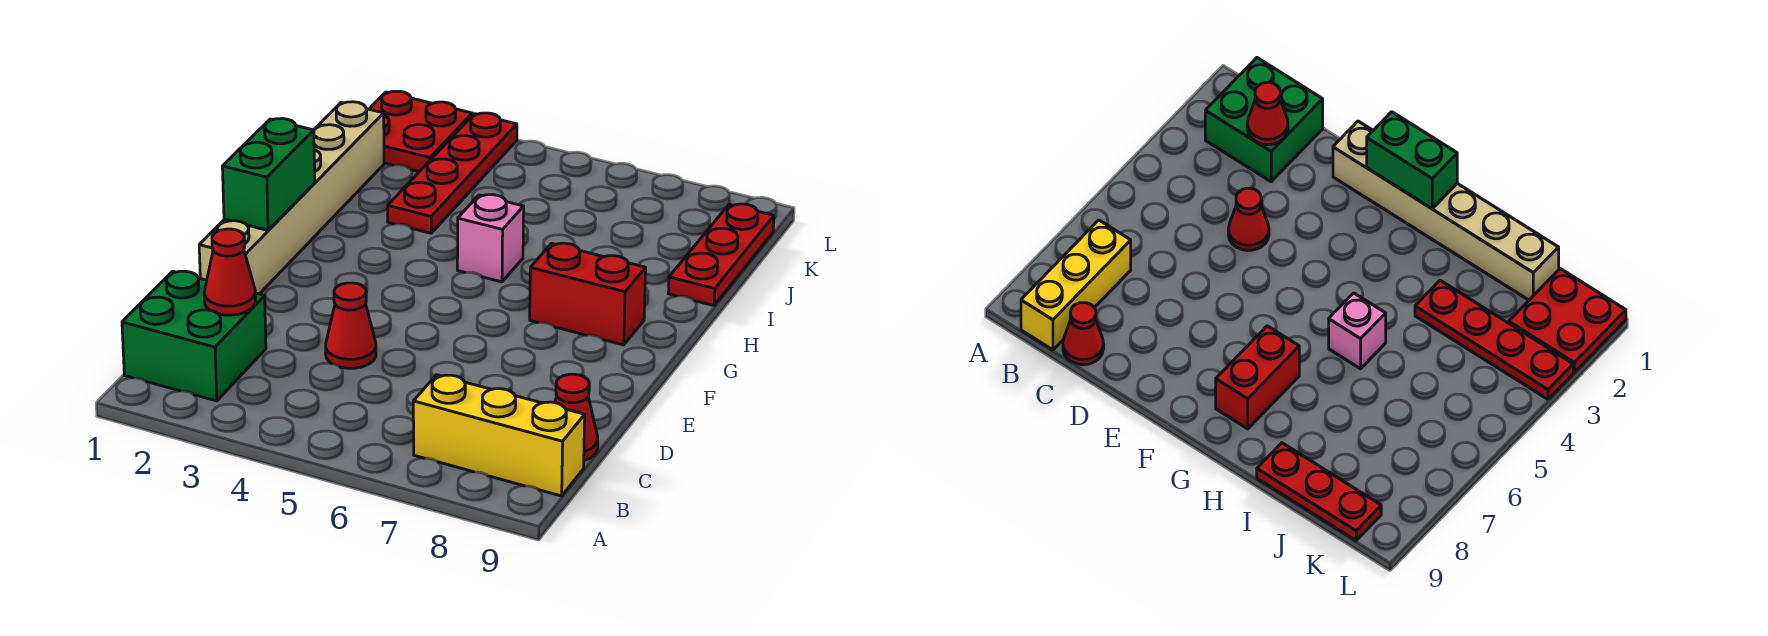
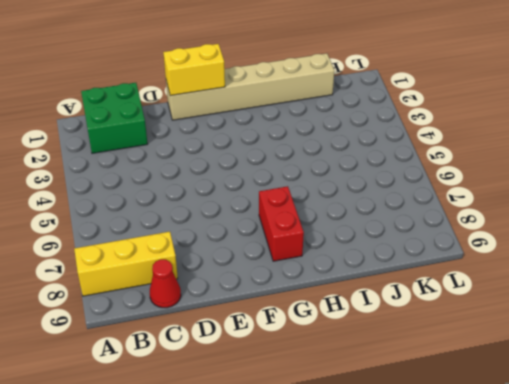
yellow 1x3 brick [74,232,178,296] -> yellow 1x3 brick turned to [413,375,585,496]
yellow 1x2 brick [163,44,225,96] -> green 1x2 brick [222,118,315,230]
none -> red 1x1 cone [326,283,376,368]
none -> pink 1x1 brick [457,195,524,282]
none -> red 1x4 plate [388,113,517,233]

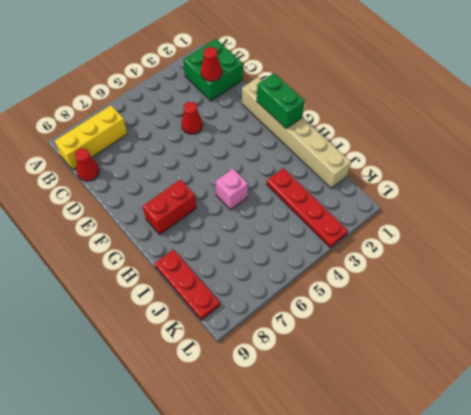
none -> red 2x2 plate [370,91,472,172]

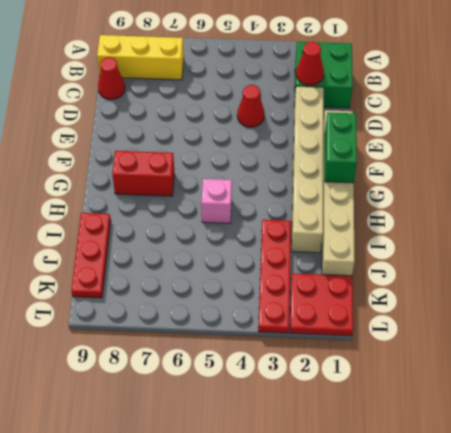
tan 1x6 brick [292,86,324,253] -> none

